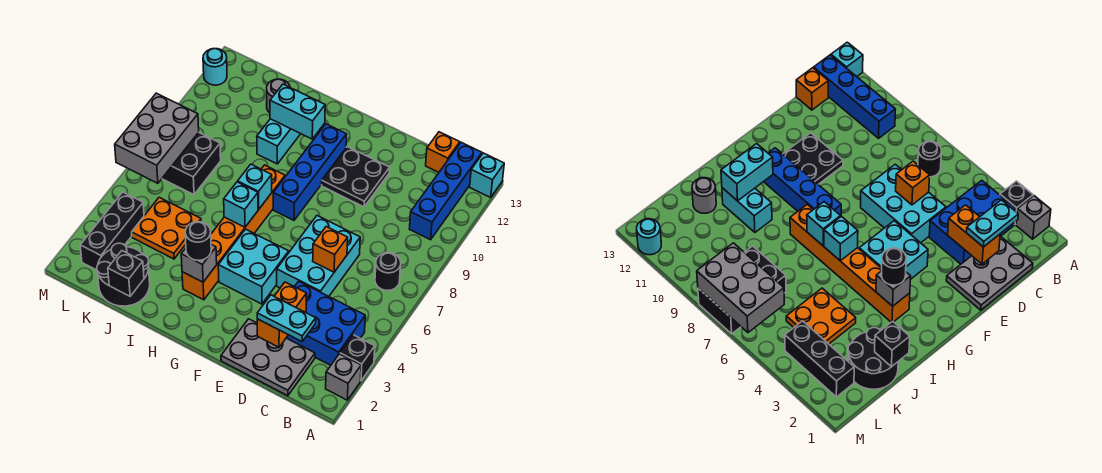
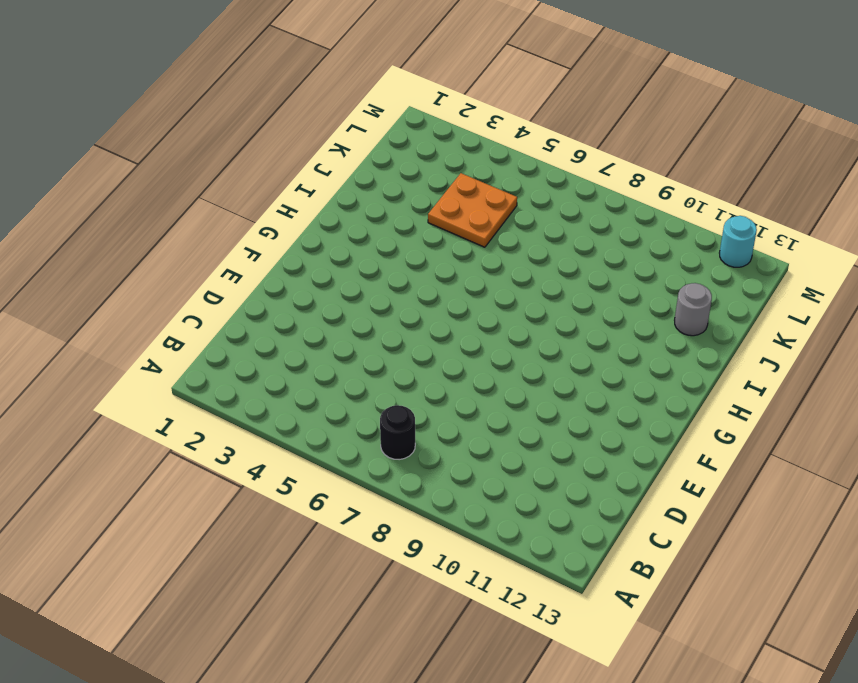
none -> grey 1x1 brick [326,354,361,400]
none -> black 1x1 brick [340,335,375,381]
none -> cyan 1x1 brick [470,153,504,197]
none -> blue 2x3 brick [287,281,365,365]

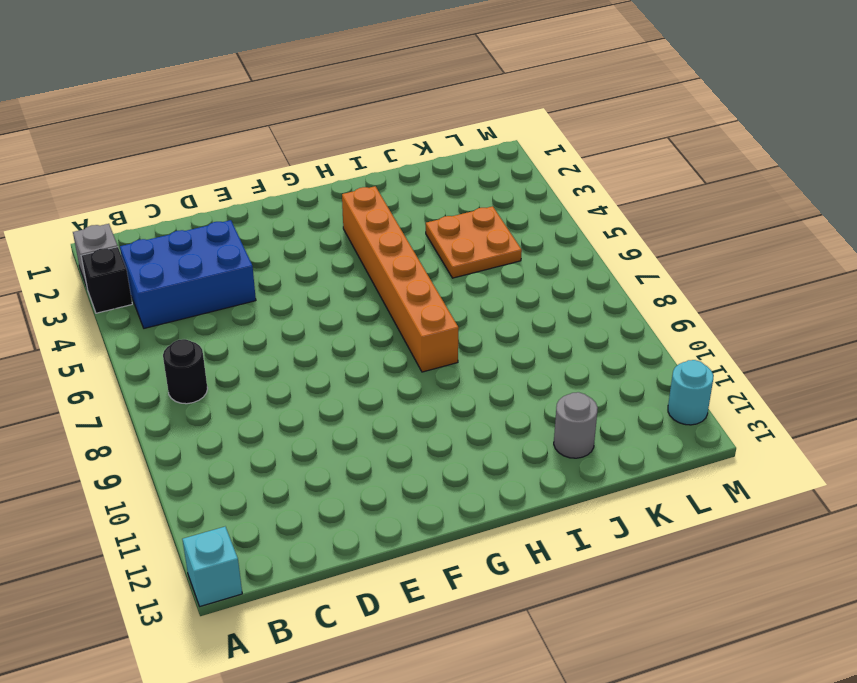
none -> blue 1x4 brick [410,143,482,240]
none -> grey 2x3 plate [221,319,315,396]
none -> orange 1x1 brick [426,132,460,172]
none -> cyan 2x3 brick [277,216,360,296]

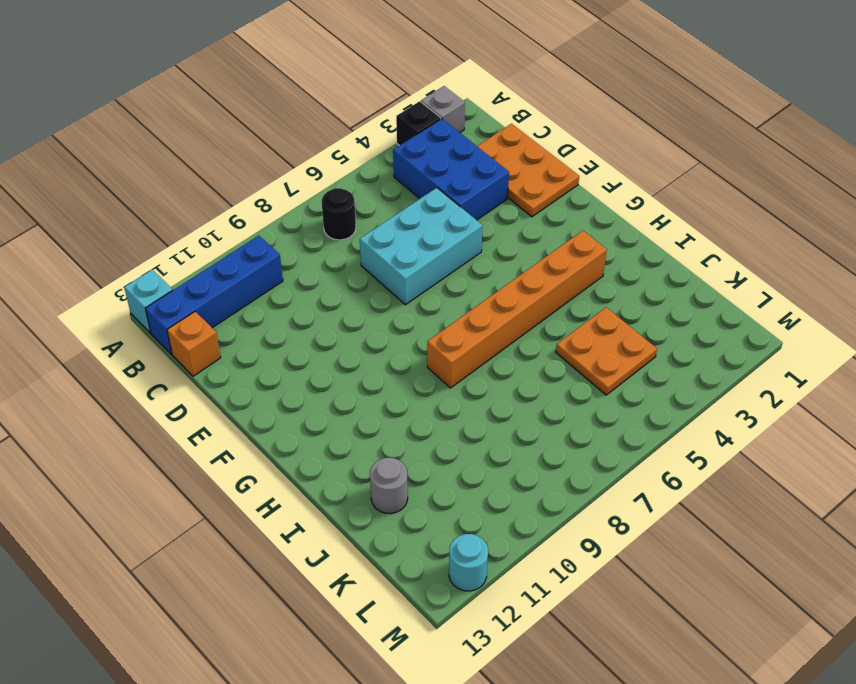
orange 2x3 plate [477,124,579,217] -> grey 2x3 plate [221,319,315,396]
none -> black 2x2 plate [322,147,390,207]
none -> cyan 2x2 brick [218,229,289,304]
none -> blue 1x4 brick [273,124,347,220]
none -> cyan 1x2 brick [257,119,300,164]

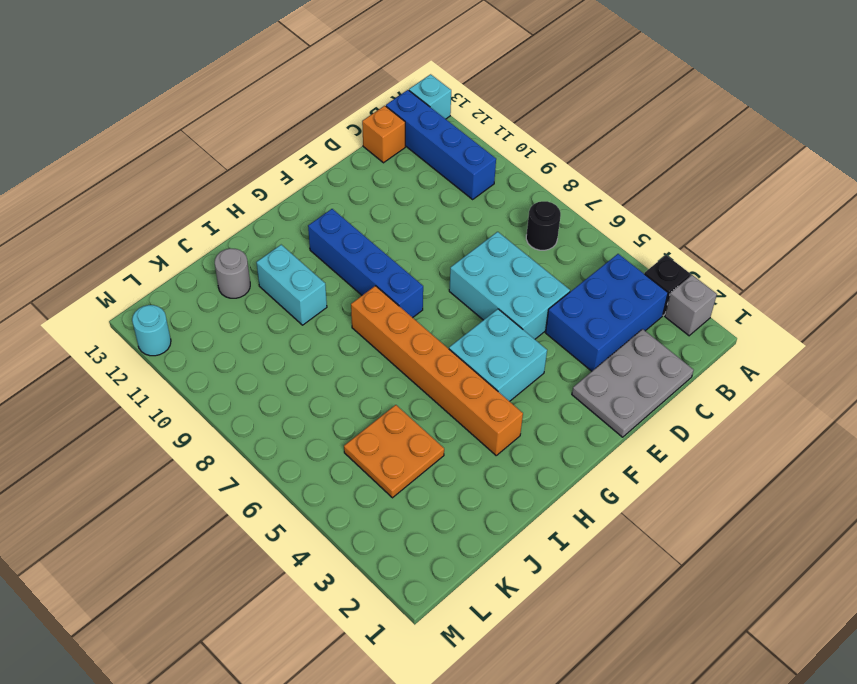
none -> black 2x2 plate [322,147,390,207]
none -> black 2x2 round brick [97,243,150,306]
none -> black 2x3 brick [162,132,221,195]
none -> black 1x3 brick [80,192,144,270]

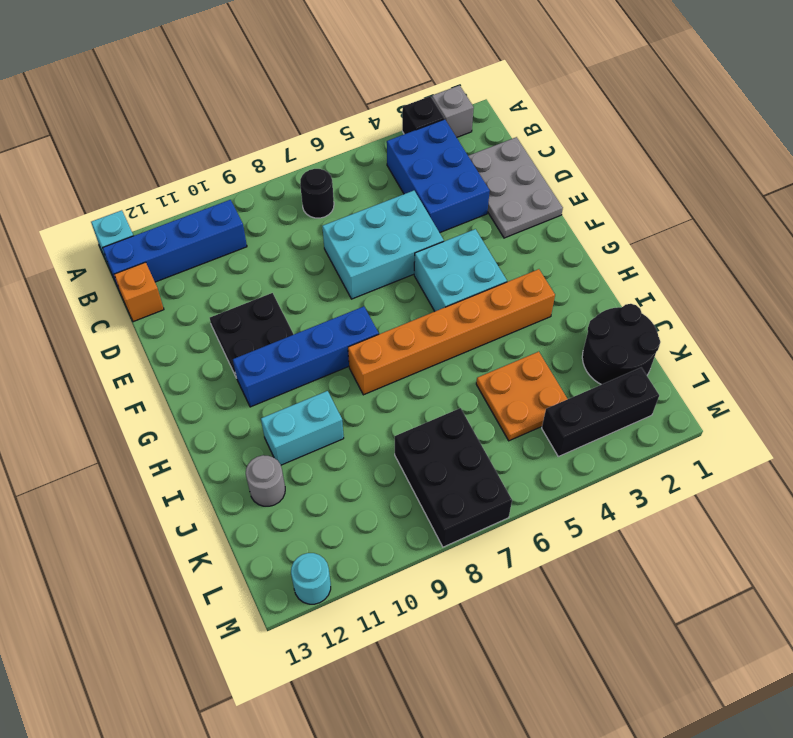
none -> orange 1x2 brick [257,282,307,347]
none -> orange 1x1 brick [313,227,348,272]
none -> grey 1x1 brick [181,245,217,282]
none -> cyan 1x1 brick [224,182,258,227]

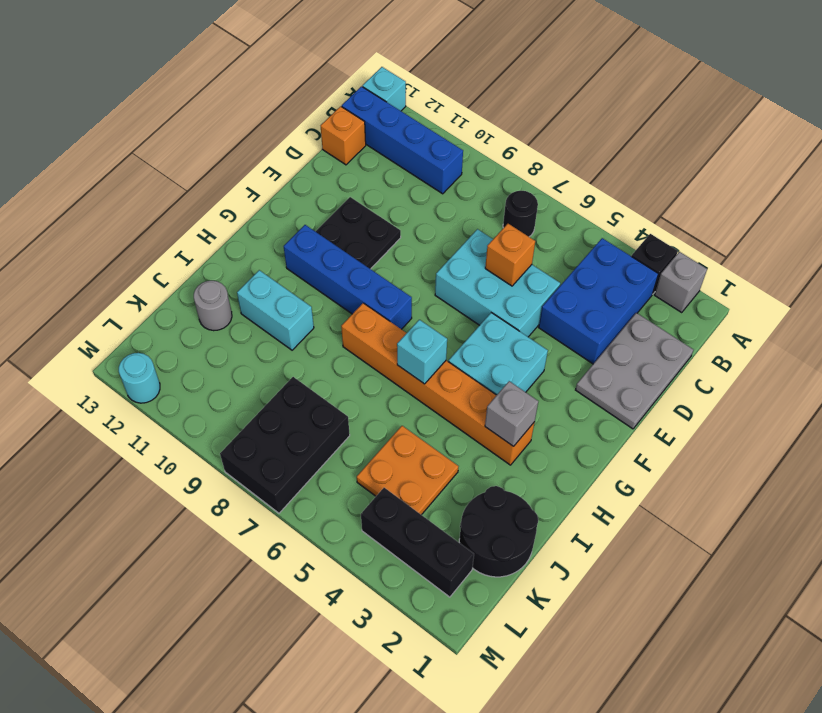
none -> orange 1x2 brick [257,282,307,347]
none -> cyan 1x1 brick [238,164,272,209]
none -> cyan 1x2 brick [270,84,325,139]
none -> black 1x1 brick [108,251,144,296]

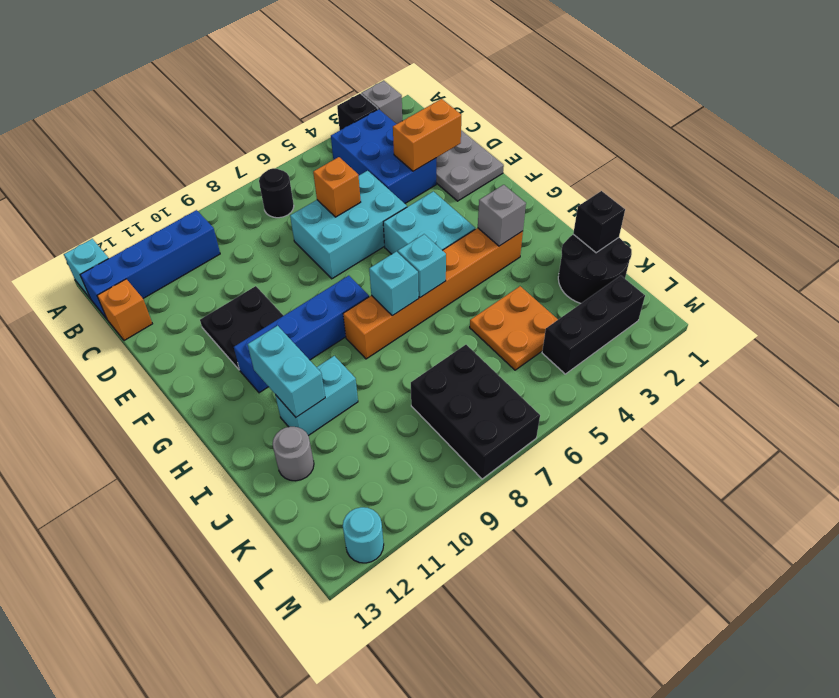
none -> grey 2x3 brick [115,93,199,183]
none -> cyan 1x2 plate [257,295,316,341]
none -> black 1x1 round brick [185,222,211,260]

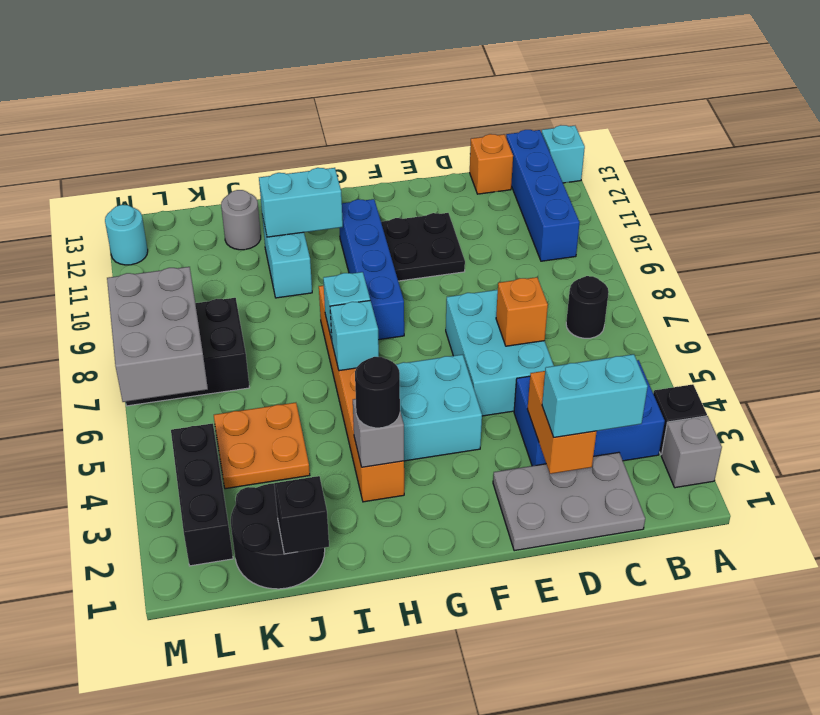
cyan 1x2 brick [542,354,648,437] -> cyan 1x2 plate [257,295,316,341]

